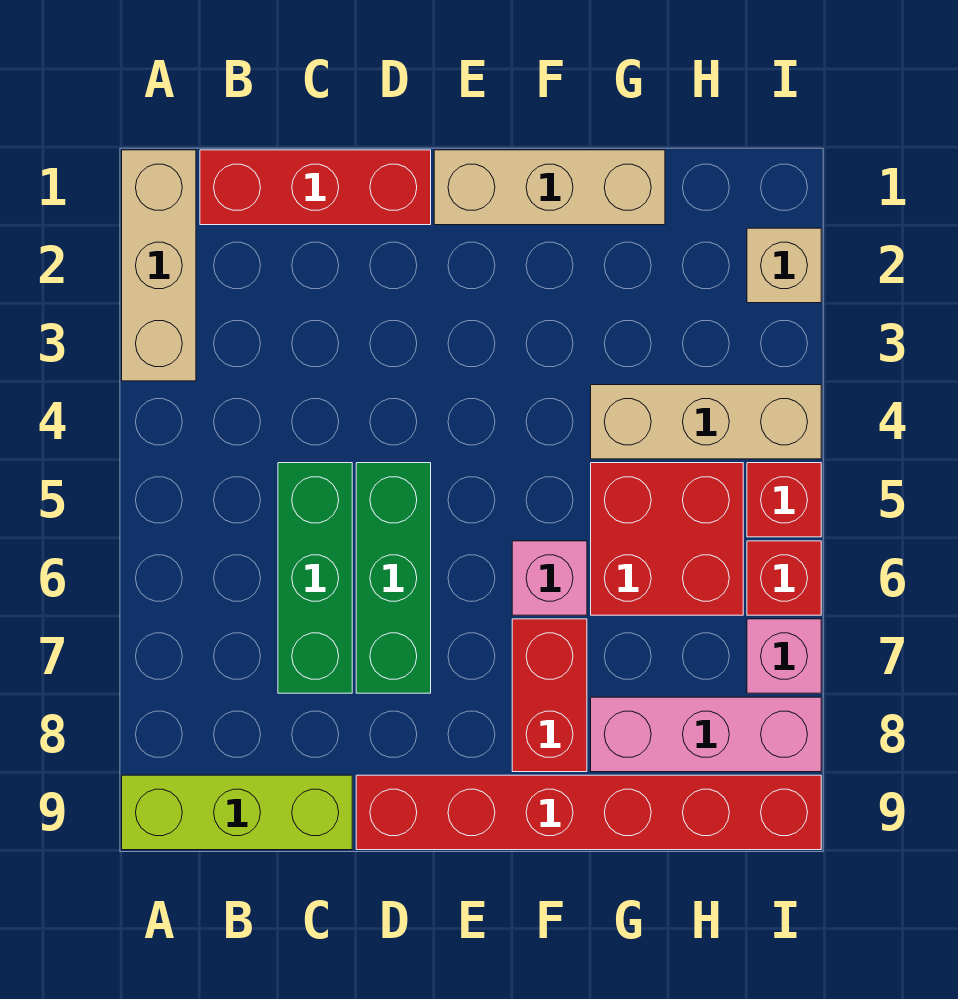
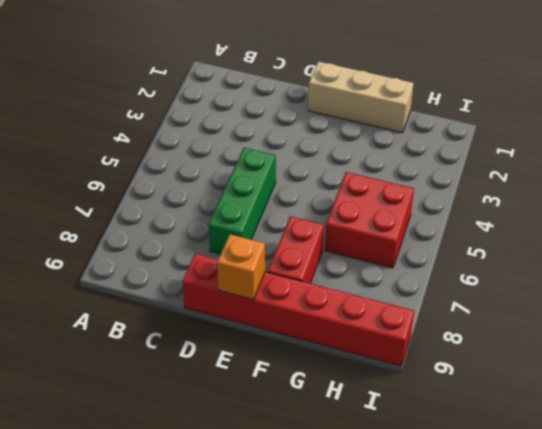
orange 1x1 brick [217,234,265,300] -> none
none -> tan 1x3 brick [122,150,196,381]
none -> lime 1x3 brick [122,775,352,850]
none -> red 1x3 brick [200,150,431,225]

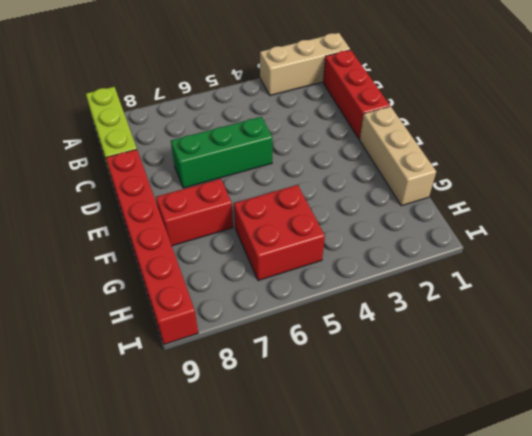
none -> green 1x3 brick [278,463,352,693]
none -> pink 1x1 brick [512,541,587,615]
none -> tan 1x3 brick [591,385,821,459]

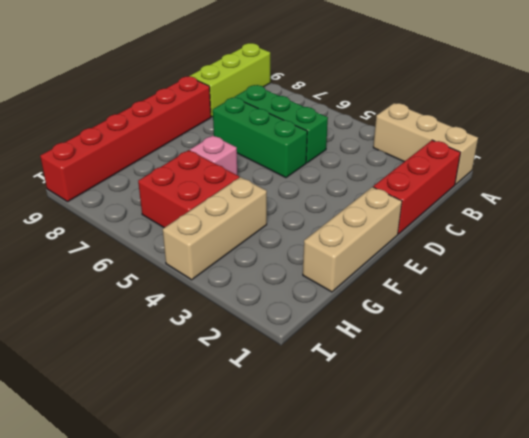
none -> red 1x2 brick [512,619,587,772]
none -> pink 1x3 brick [591,697,821,772]
none -> tan 1x1 brick [747,228,821,303]

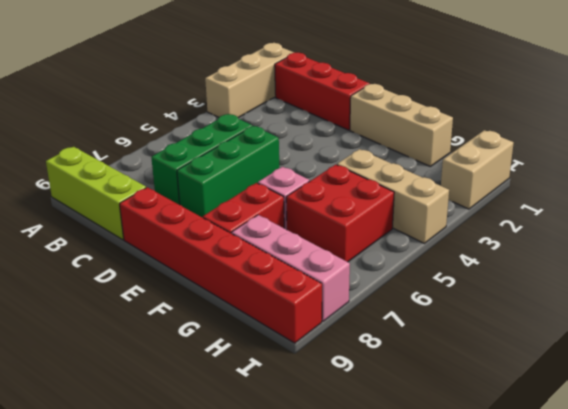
tan 1x2 brick [441,130,514,209] -> tan 1x1 brick [747,228,821,303]
none -> red 1x1 brick [747,463,821,537]
none -> red 1x1 brick [747,541,821,615]
none -> pink 1x1 brick [747,619,821,693]

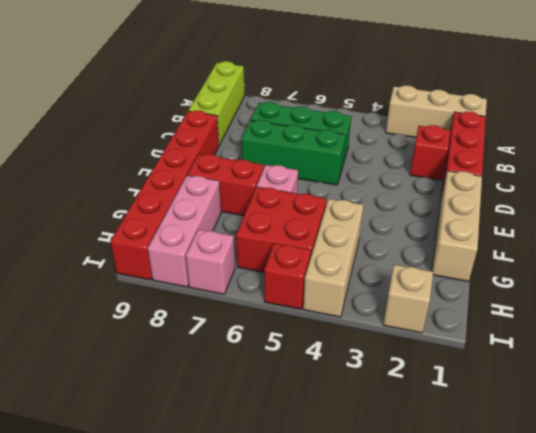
red 1x1 brick [410,125,450,180] -> red 1x1 brick moved to [747,541,821,615]

